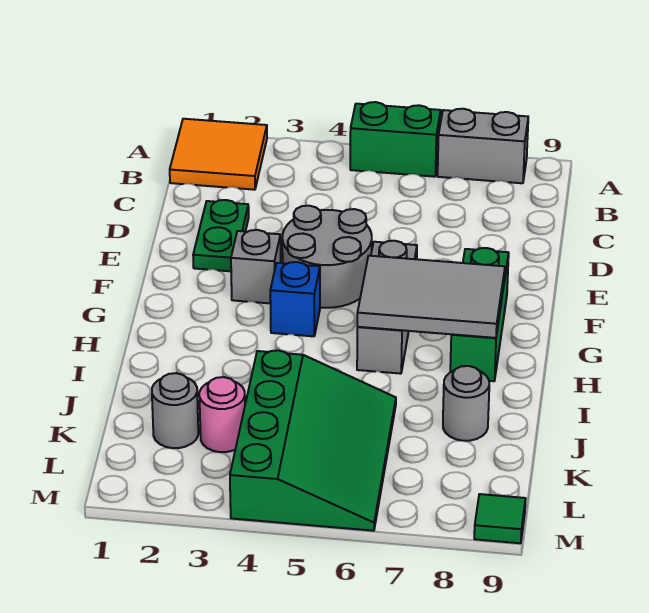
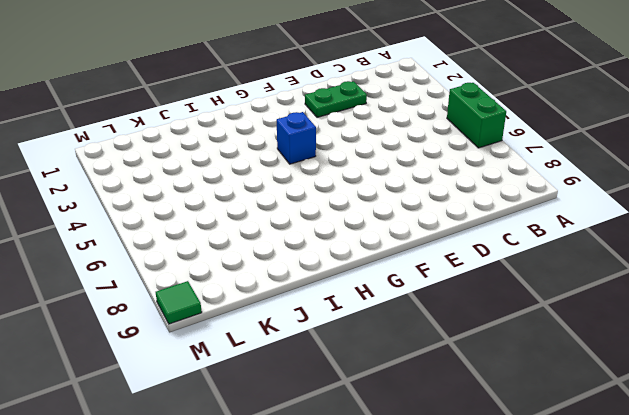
none -> orange 2x2 tile [170,119,267,190]
none -> grey 1x2 brick [438,109,528,183]
none -> grey 2x2 round brick [282,206,372,308]

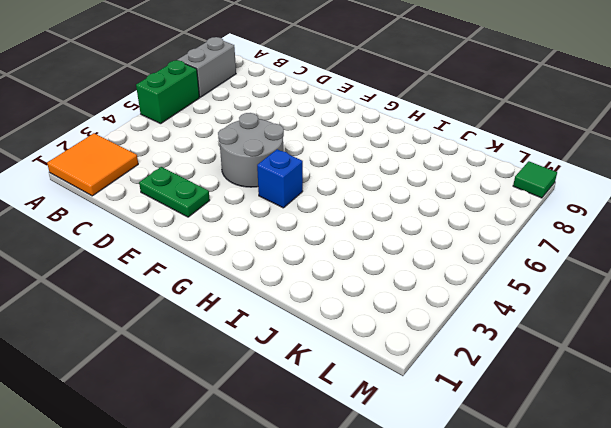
none -> grey 1x1 brick [231,230,281,303]
none -> grey 1x3 brick [357,241,417,374]
none -> green 1x3 brick [450,248,509,381]

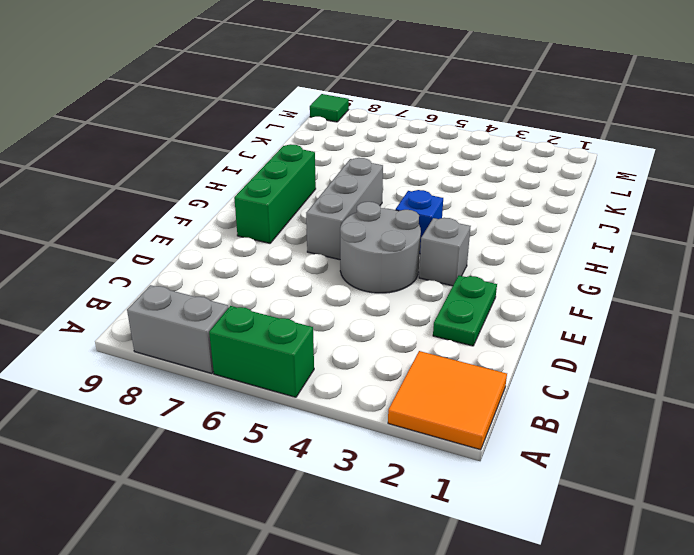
none -> green 3x4 slope [230,350,396,531]
none -> grey 1x1 round brick [443,366,489,441]
none -> grey 1x1 round brick [152,373,198,448]

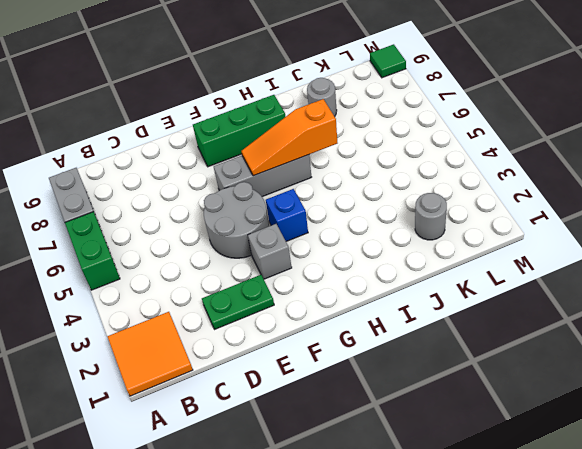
orange 1x3 slope [242,99,337,176] -> grey 2x3 tile [357,256,505,338]
none -> green 3x4 slope [230,350,396,531]
none -> pink 1x1 round brick [199,377,245,452]

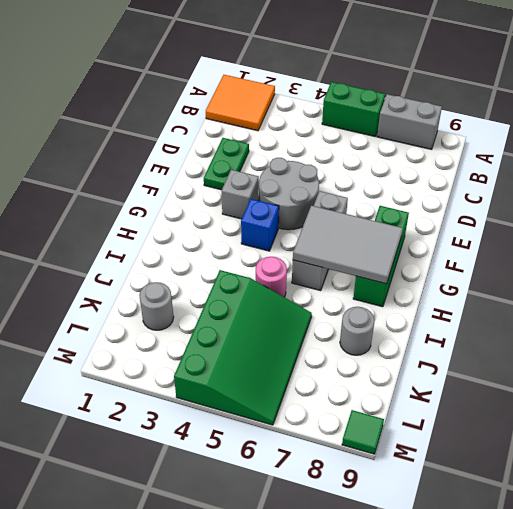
pink 1x1 round brick [256,257,287,297] -> pink 1x1 round brick moved to [199,377,245,452]

